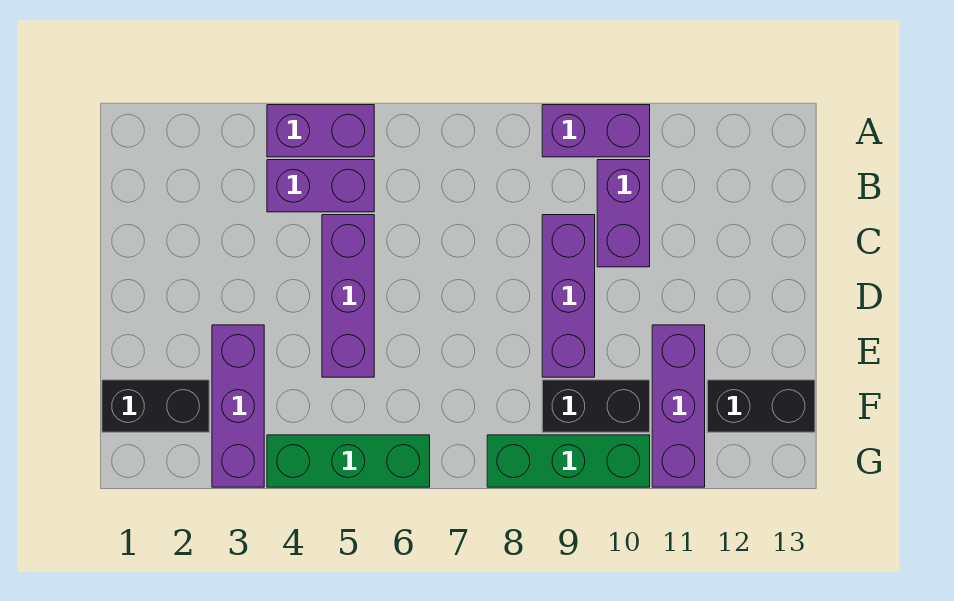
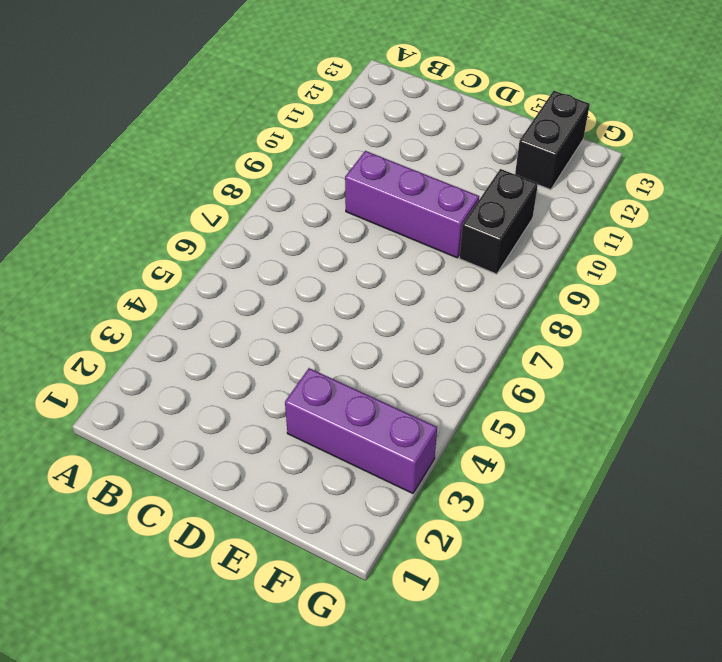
none -> purple 1x2 brick [267,105,374,157]
none -> purple 1x2 brick [542,105,650,157]
none -> purple 1x2 brick [267,160,374,212]

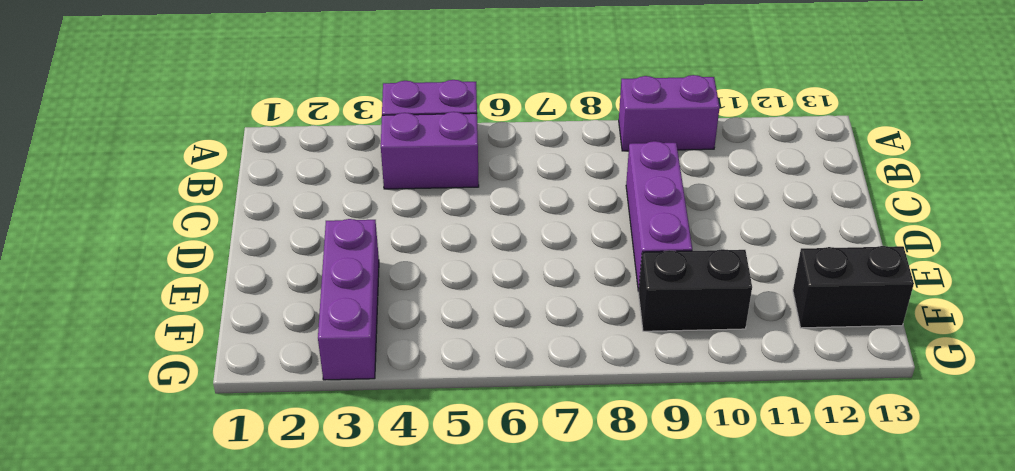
none -> purple 1x2 brick [597,160,650,267]
none -> purple 1x3 brick [322,215,374,377]
none -> purple 1x3 brick [652,325,705,487]

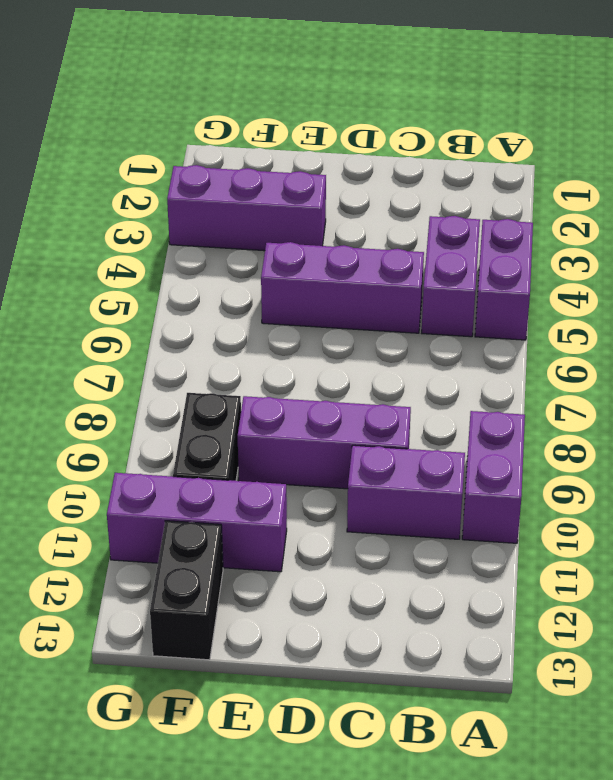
none -> black 1x2 brick [102,380,209,432]
none -> green 1x3 brick [267,435,430,487]
none -> green 1x3 brick [487,435,650,487]

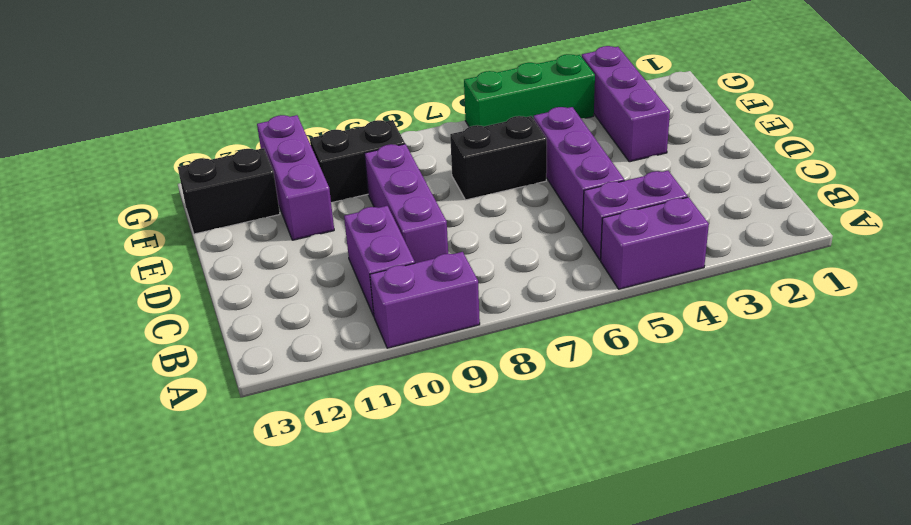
black 1x2 brick [450,116,547,200] -> black 1x2 brick moved to [102,380,209,432]
none -> green 1x3 brick [487,435,650,487]

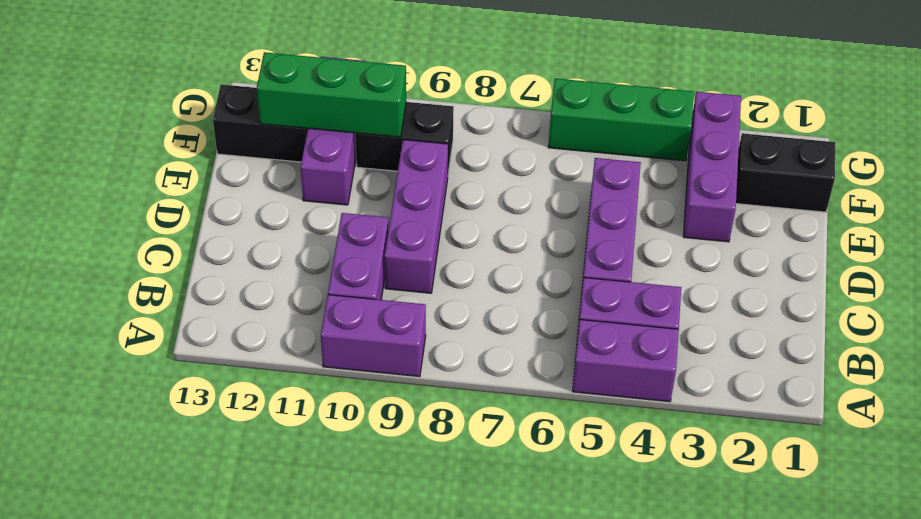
green 1x3 brick [257,52,406,137] -> green 1x3 brick moved to [487,435,650,487]

